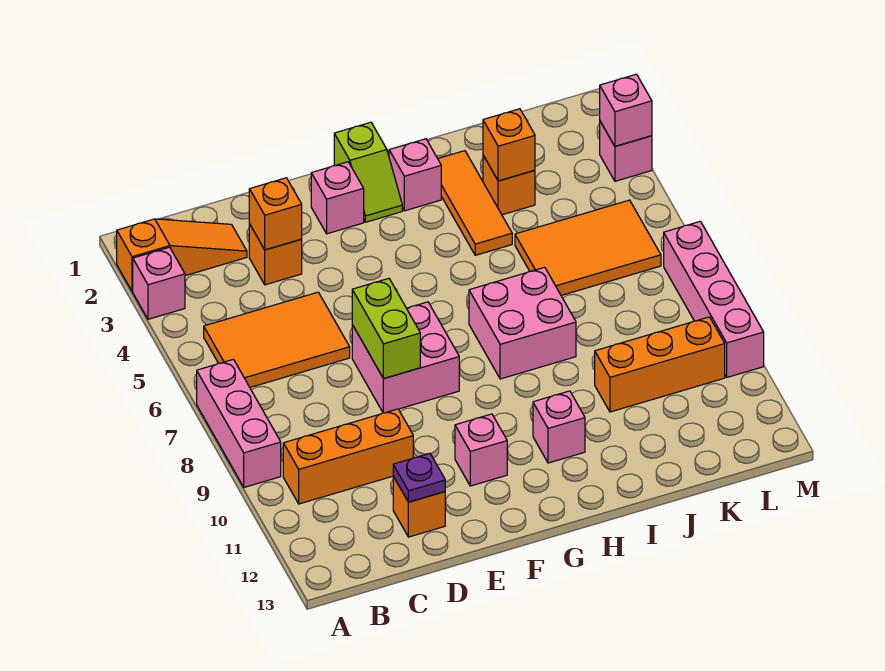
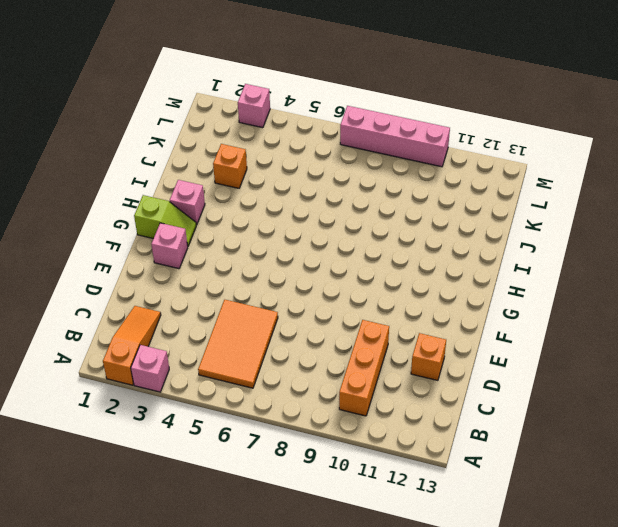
none -> pink 1x3 brick [197,359,281,487]
none -> orange 1x1 brick [249,224,302,285]
none -> pink 2x2 brick [352,302,459,413]

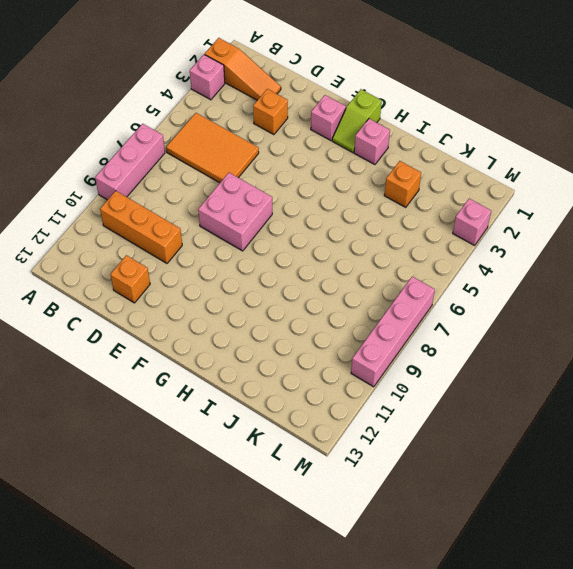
none -> pink 1x1 brick [455,414,507,486]
none -> pink 2x2 brick [469,267,576,379]
none -> pink 1x1 brick [533,391,585,463]

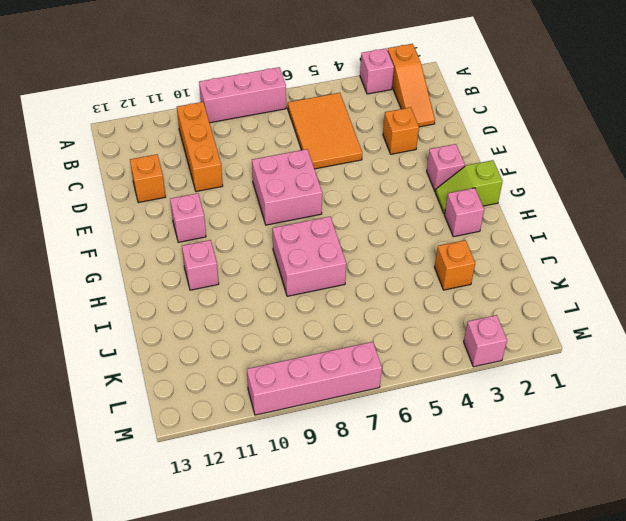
none -> orange 1x3 tile [438,151,512,255]
none -> orange 2x3 tile [515,200,661,295]
none -> orange 1x3 brick [595,317,725,412]

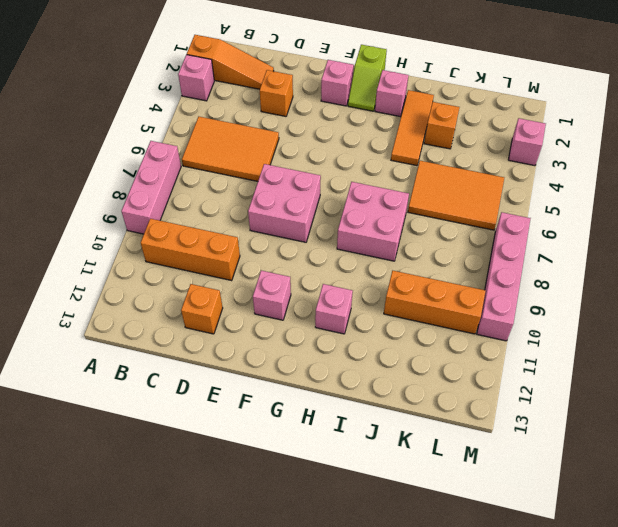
none -> orange 1x1 brick [249,178,302,250]
none -> purple 1x1 plate [393,453,445,502]
none -> lime 1x2 brick [352,279,420,379]

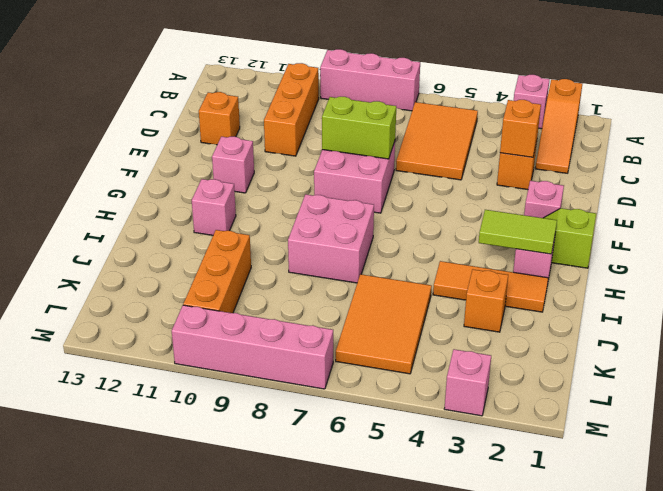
lime 1x2 tile [479,210,557,254] -> none
none -> purple 1x1 plate [393,453,445,502]
none -> orange 1x1 brick [483,109,535,181]
none -> pink 1x1 brick [600,74,652,146]

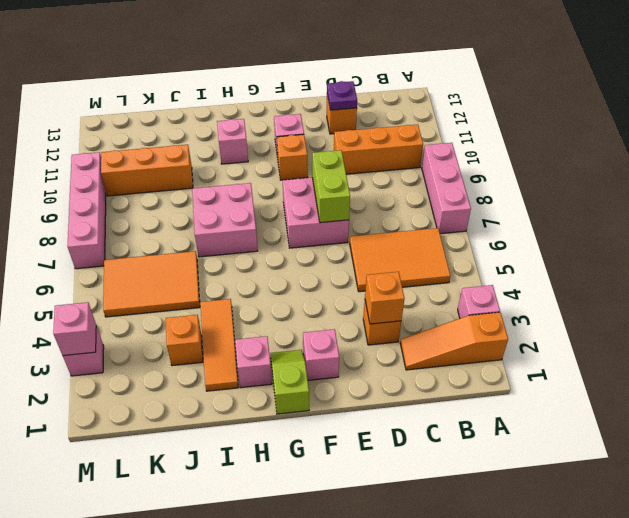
orange 1x1 brick [277,134,308,180] -> orange 1x1 brick moved to [483,109,535,181]

